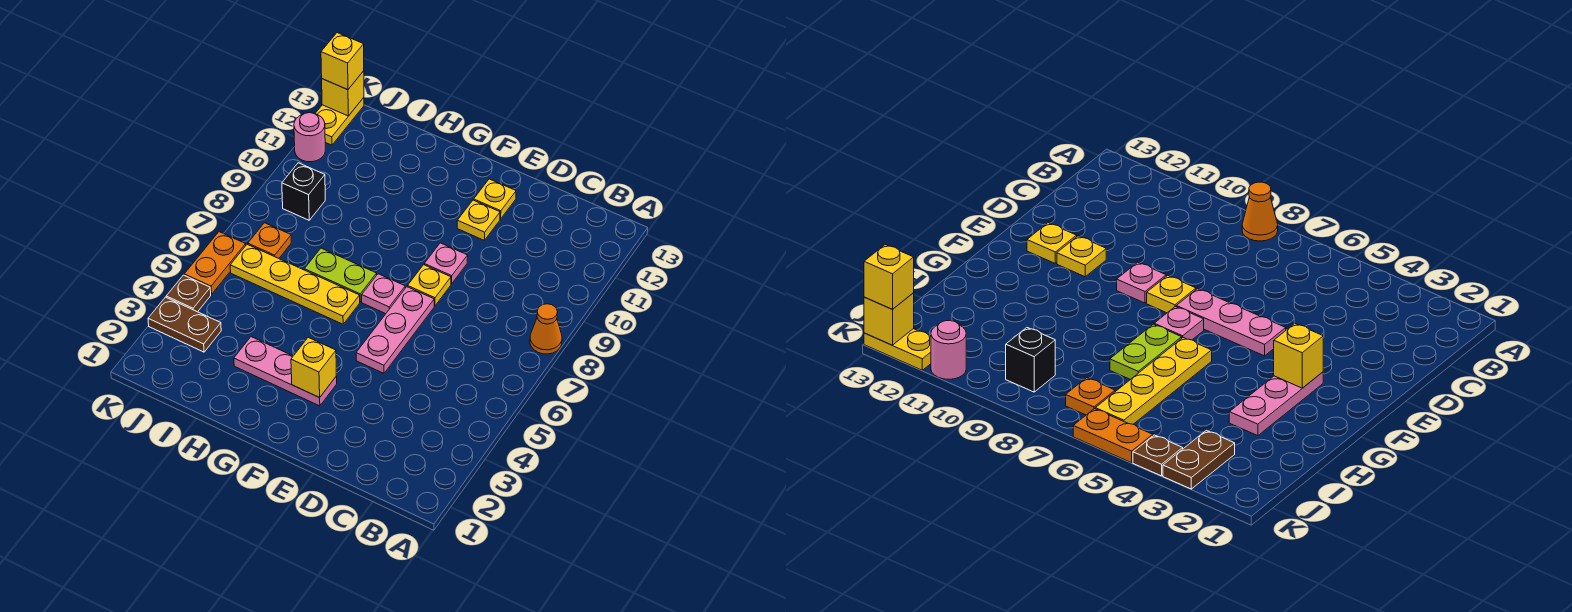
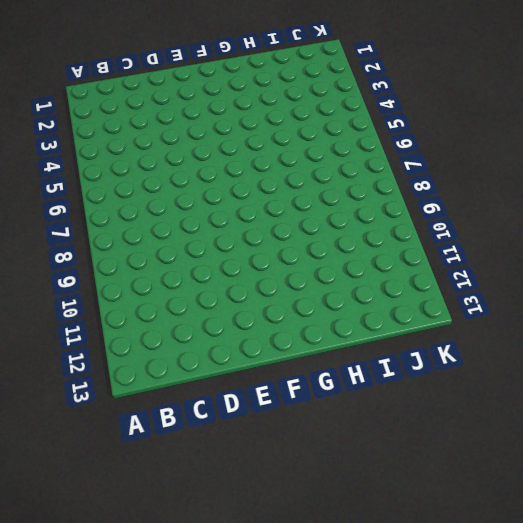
none -> orange 1x1 cone [530,304,562,354]
none -> pink 1x3 plate [356,287,434,373]
none -> yellow 1x1 plate [408,265,451,306]

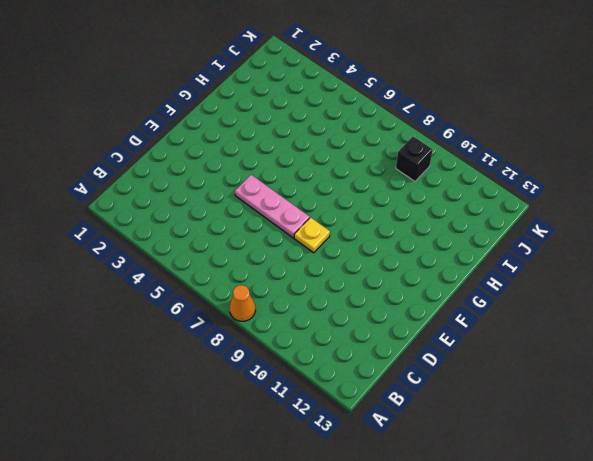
none -> pink 1x1 plate [424,243,468,284]
none -> yellow 1x1 plate [457,200,500,240]
none -> yellow 1x1 plate [474,179,516,219]

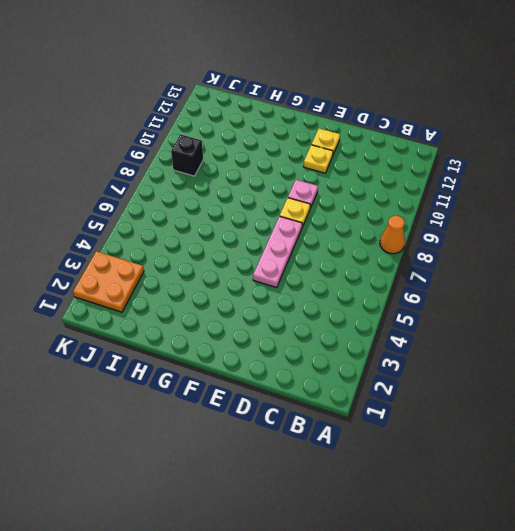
orange 2x2 plate [73,251,144,312] -> brown 1x2 plate [148,297,221,352]
none -> pink 1x3 plate [234,337,337,406]
none -> pink 1x1 plate [362,274,405,314]
none -> yellow 1x4 plate [230,244,360,324]

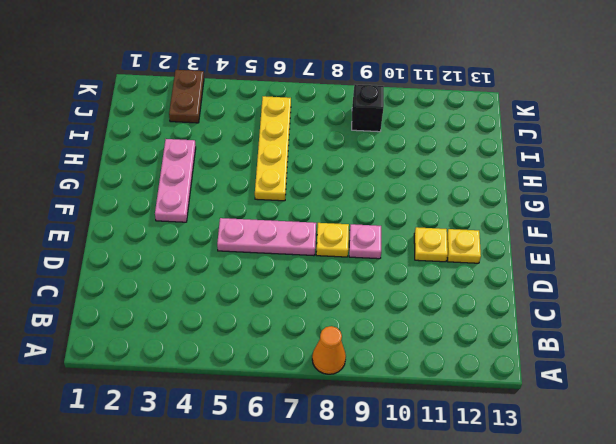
none -> pink 1x1 plate [362,274,405,314]
none -> lime 1x2 plate [304,248,377,302]
none -> orange 1x1 plate [248,223,291,258]

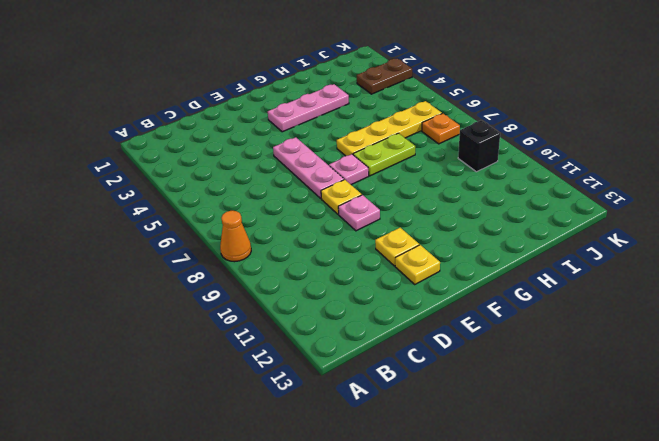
none -> brown 1x1 plate [166,275,211,312]
none -> orange 1x2 plate [184,232,246,294]
none -> pink 1x1 round brick [294,113,325,162]

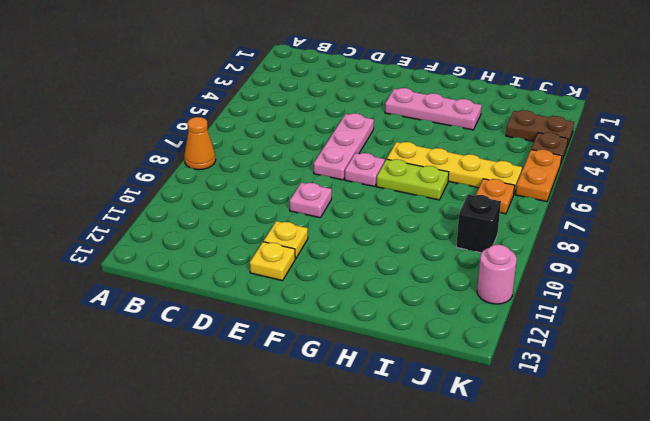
none -> yellow 1x1 plate [408,265,451,306]
none -> yellow 1x2 plate [315,98,364,145]
none -> yellow 1x1 brick [291,337,336,398]

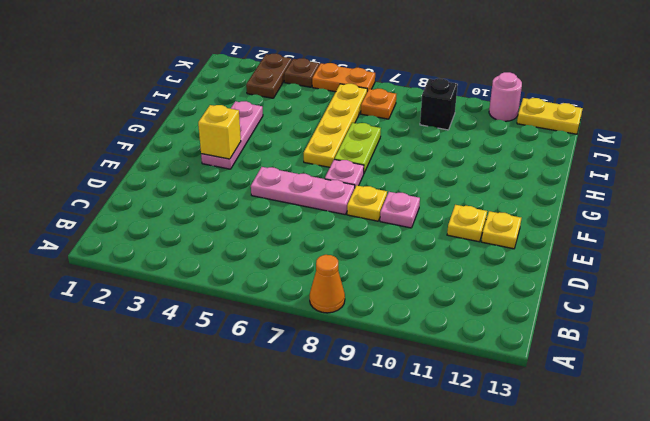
none -> yellow 1x1 brick [322,71,364,116]
none -> yellow 1x1 brick [321,33,364,90]

